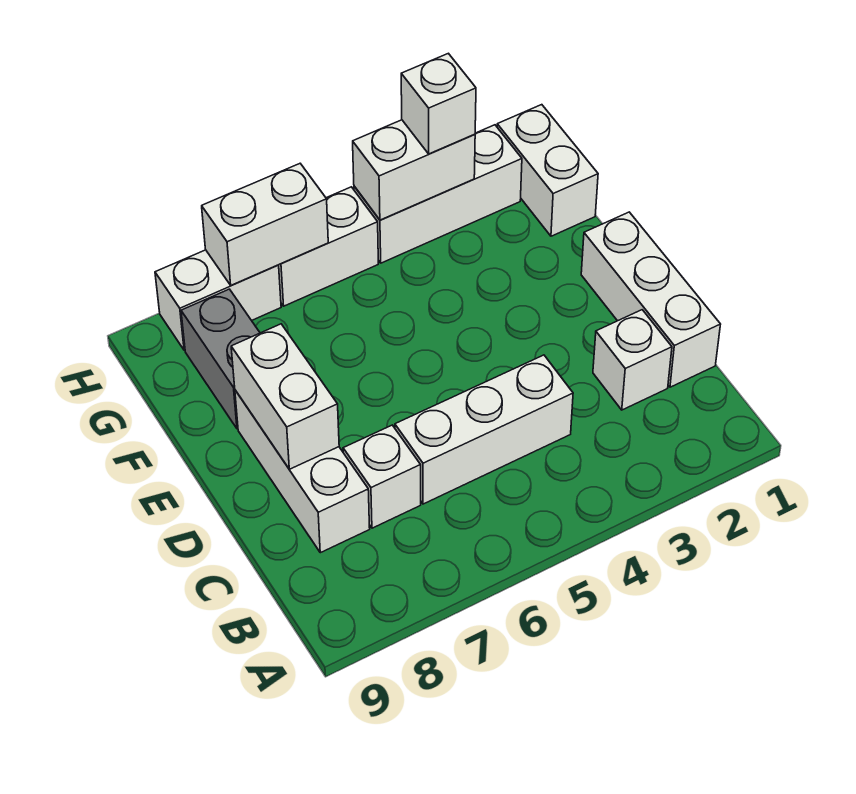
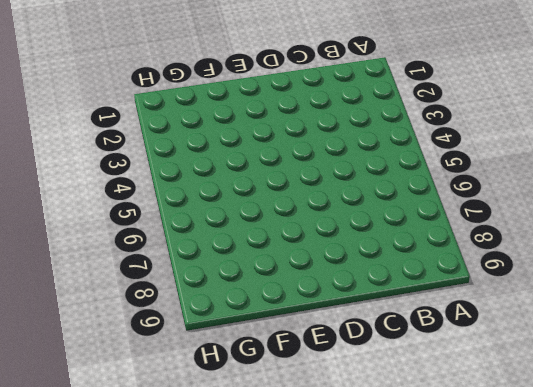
none -> white 1x3 brick [581,212,721,387]
none -> white 1x1 brick [593,310,672,410]
none -> white 1x3 brick [395,355,573,504]

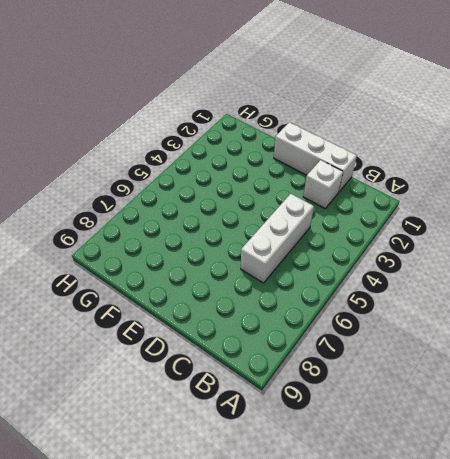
none -> white 1x1 brick [343,425,421,528]
none -> white 1x3 brick [235,390,370,553]
none -> grey 1x2 brick [181,289,260,429]

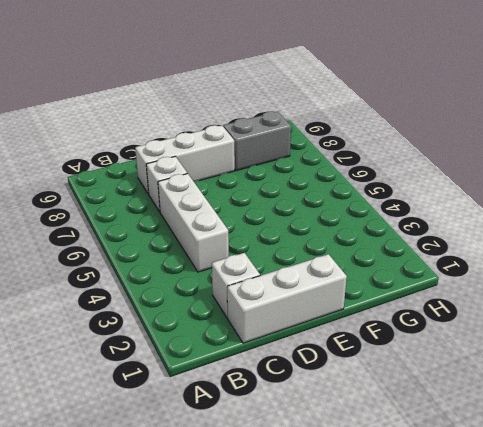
none -> white 1x2 brick [497,105,598,236]
none -> white 1x3 brick [354,125,522,263]
none -> white 1x2 brick [279,187,378,306]

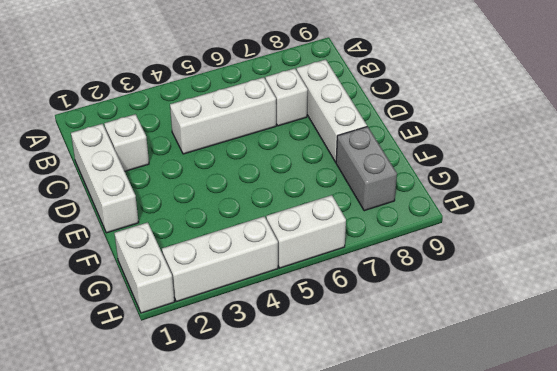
none -> white 1x2 brick [155,250,281,350]
none -> white 1x2 brick [231,324,339,469]
none -> white 1x2 brick [353,120,475,220]

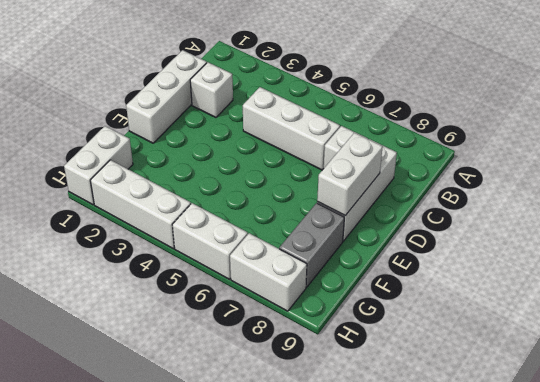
none -> white 1x2 brick [353,120,475,220]
none -> white 1x2 brick [202,164,328,285]
none -> white 1x1 brick [401,53,476,154]

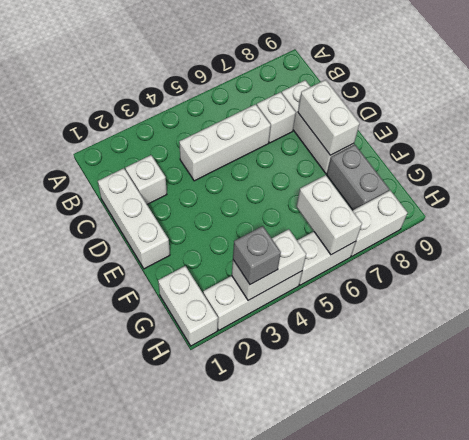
white 1x2 brick [297,175,362,255] -> white 1x2 brick turned to [202,164,328,285]
grey 1x1 brick [233,226,281,284] -> white 1x1 brick [401,53,476,154]

